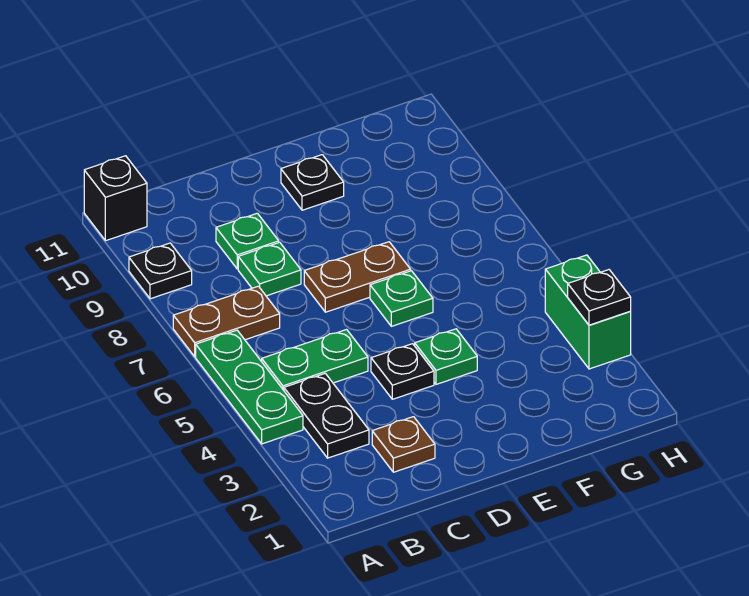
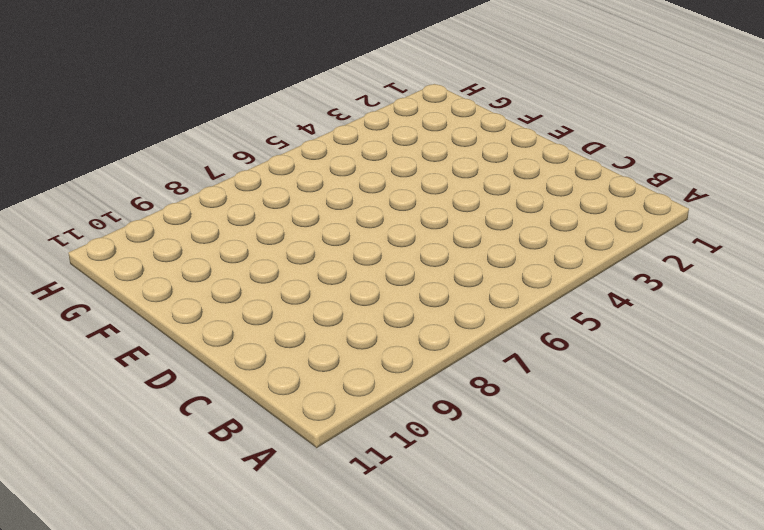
none -> green 1x3 plate [196,330,303,444]
none -> brown 1x2 plate [173,286,280,357]
none -> black 1x1 plate [129,243,192,299]

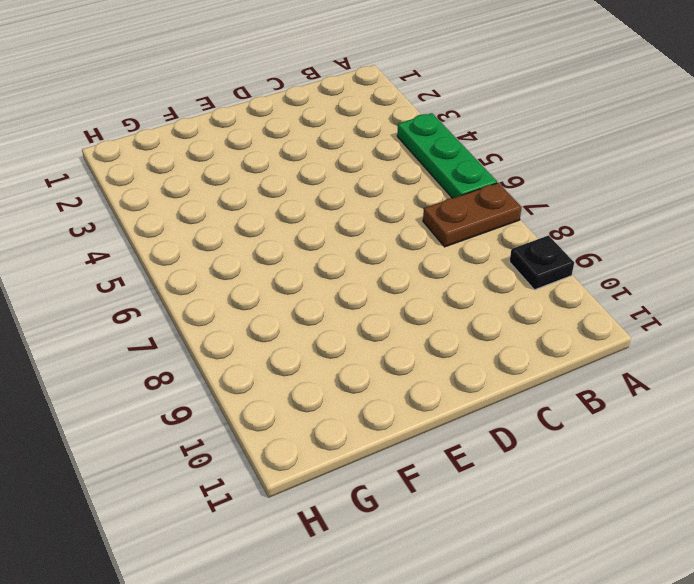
none -> black 1x1 brick [84,156,147,241]
none -> black 1x2 plate [284,373,369,458]
none -> green 1x2 plate [262,330,368,390]

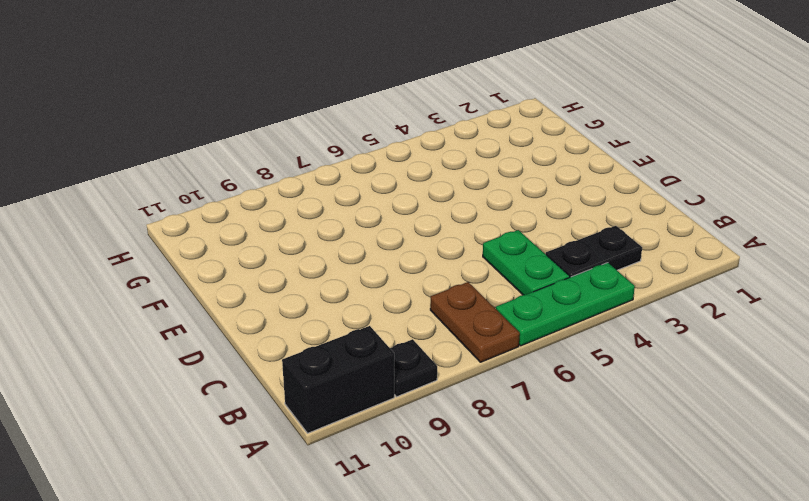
black 1x2 brick [282,326,394,433] -> black 1x1 brick [84,156,147,241]
none -> brown 1x1 plate [372,417,435,472]
none -> green 1x1 plate [238,242,301,296]
none -> green 1x1 plate [216,213,279,269]

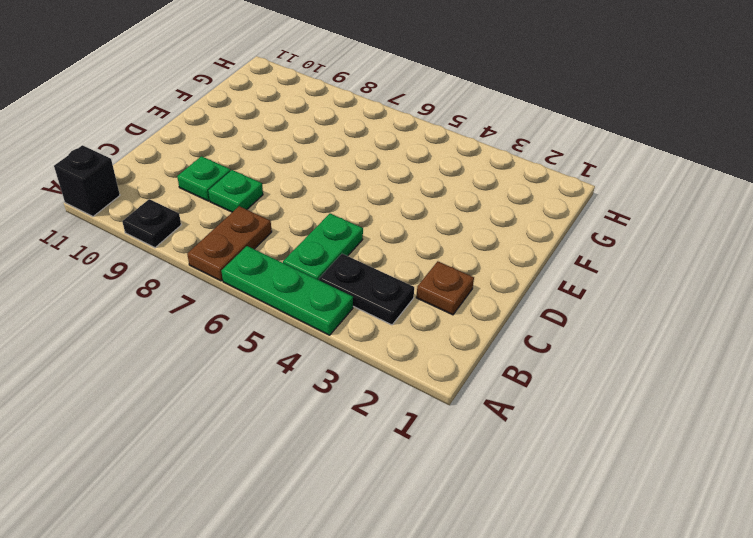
none -> black 1x1 plate [371,344,434,399]
none -> brown 1x2 plate [304,242,411,312]
none -> green 1x1 plate [415,329,477,384]

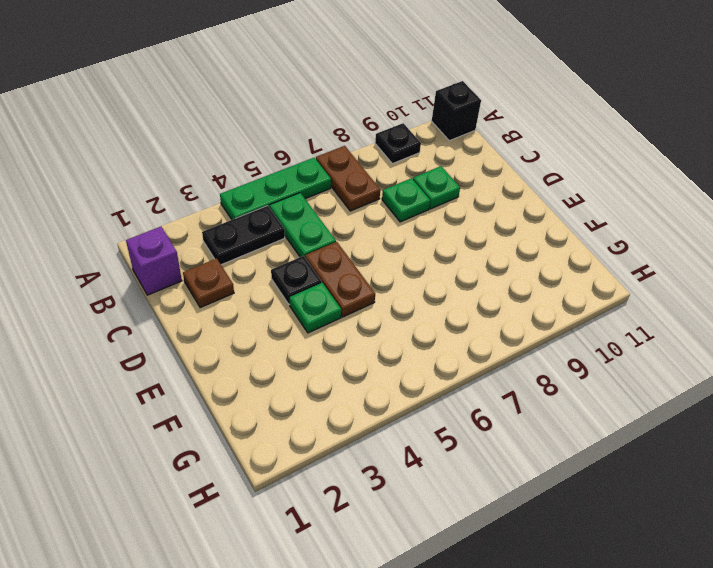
purple 1x1 brick [126,226,182,295] -> none
brown 1x2 plate [305,242,375,317] -> brown 1x2 plate moved to [304,242,411,312]
none -> green 1x1 plate [370,271,433,326]
none -> black 1x1 plate [281,155,344,210]
none -> green 1x2 brick [545,255,631,369]

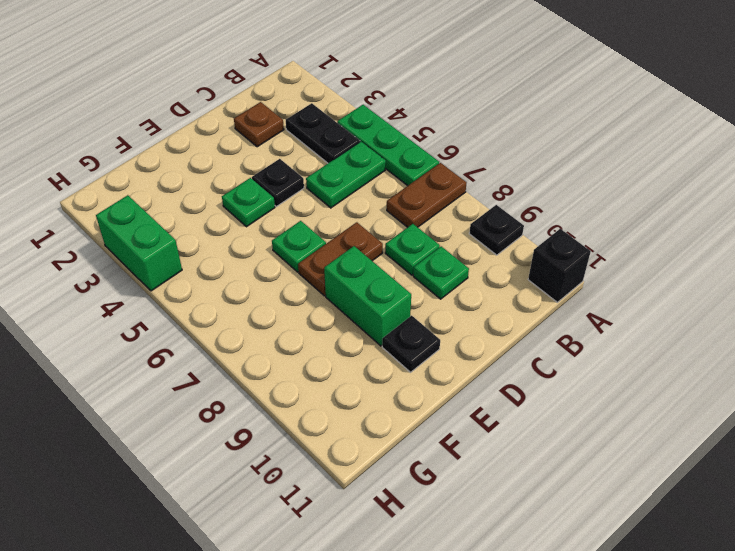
green 1x2 brick [324,246,411,346] -> none
none -> black 1x1 plate [568,270,631,325]

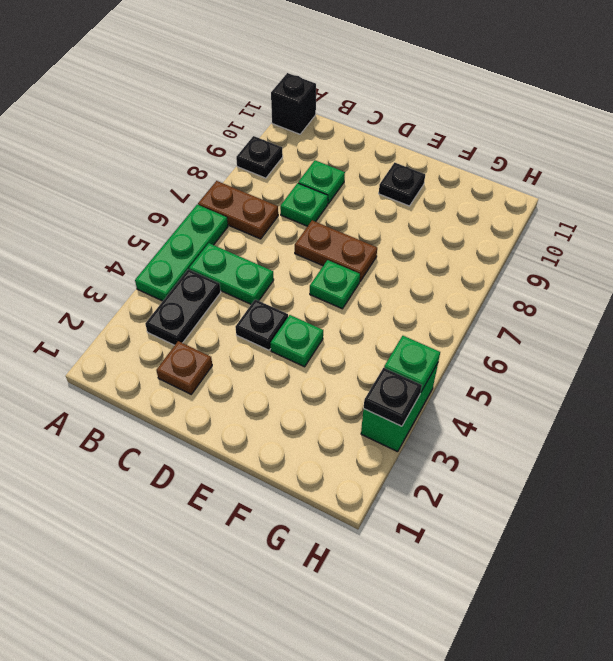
green 1x1 plate [384,336,440,391] -> none

